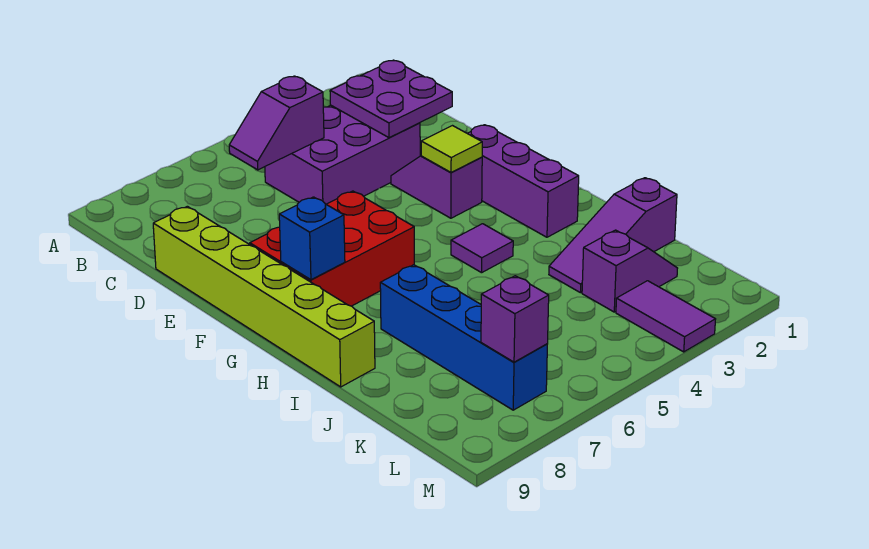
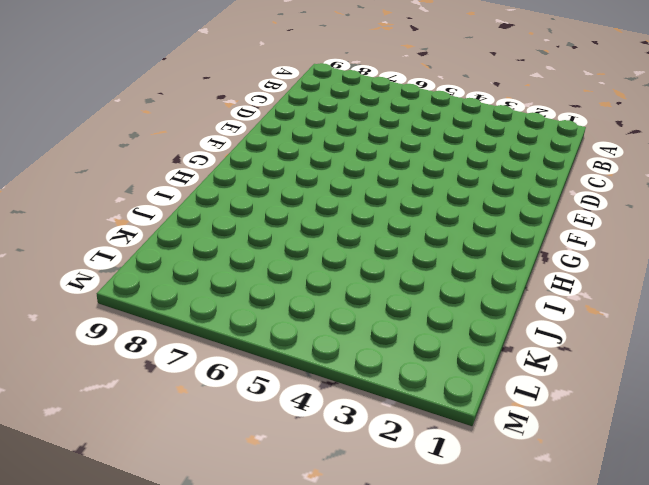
none -> purple 2x3 brick [265,105,420,204]
none -> lime 1x6 brick [153,206,375,387]
none -> purple 1x2 slope [391,156,482,218]

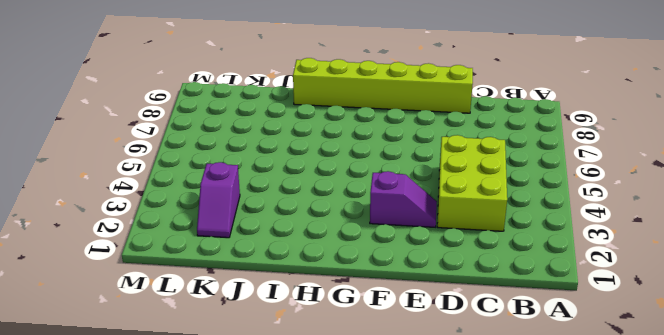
lime 2x3 brick [437,135,507,231] -> purple 2x3 brick [265,105,420,204]
none -> purple 1x3 brick [467,125,579,237]
none -> red 2x3 brick [250,191,414,306]
none -> purple 1x1 tile [451,224,513,273]

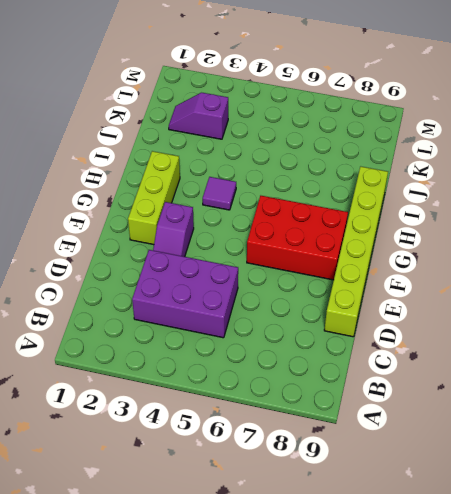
lime 1x3 brick [128,151,180,245] -> purple 1x3 brick [467,125,579,237]
none -> blue 1x4 brick [380,265,547,410]
none -> purple 1x3 slope [549,178,677,293]
none -> purple 1x2 tile [616,281,716,352]

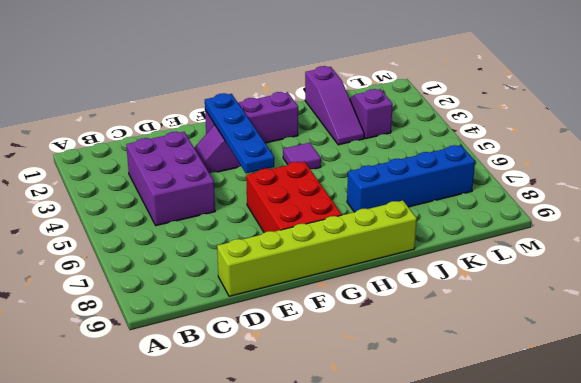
blue 1x4 plate [205,93,274,173] -> lime 1x1 tile [421,126,482,173]
none -> purple 1x2 tile [616,281,716,352]
none -> purple 2x2 plate [330,60,452,138]
none -> purple 1x2 slope [229,76,324,170]

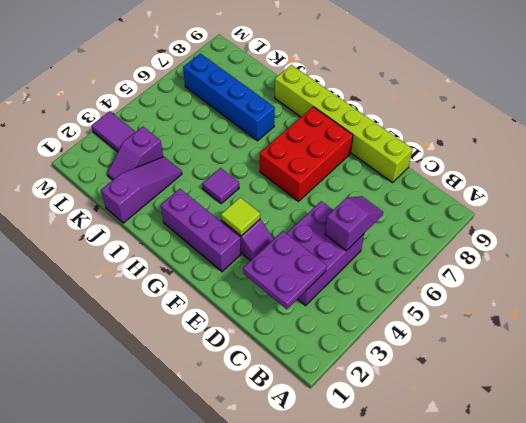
none -> blue 1x1 brick [279,197,345,280]
none -> purple 1x1 brick [481,276,549,362]

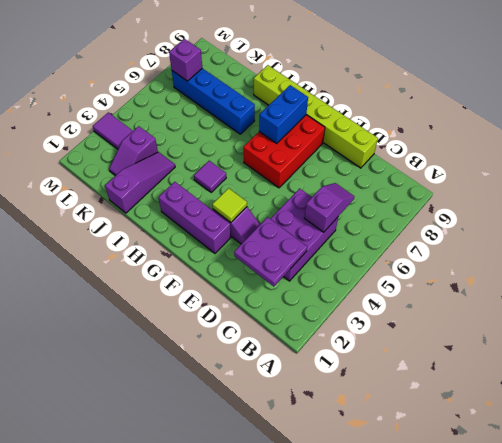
blue 1x2 brick [259,85,308,143] -> blue 1x1 brick [279,197,345,280]

